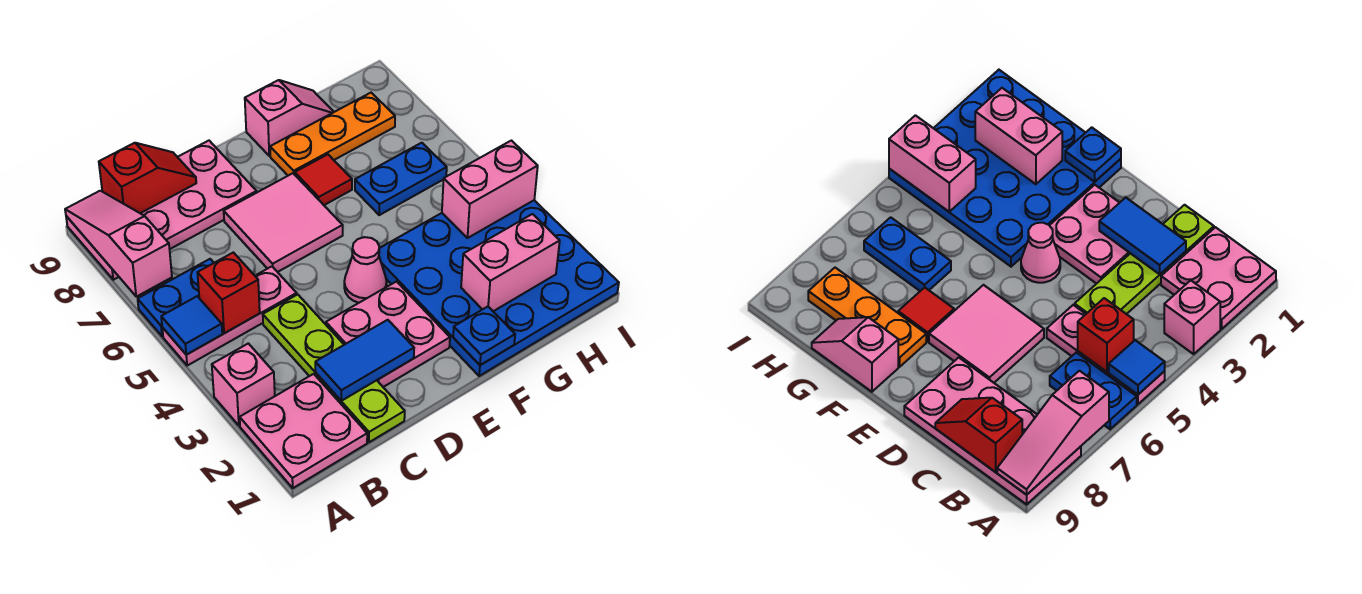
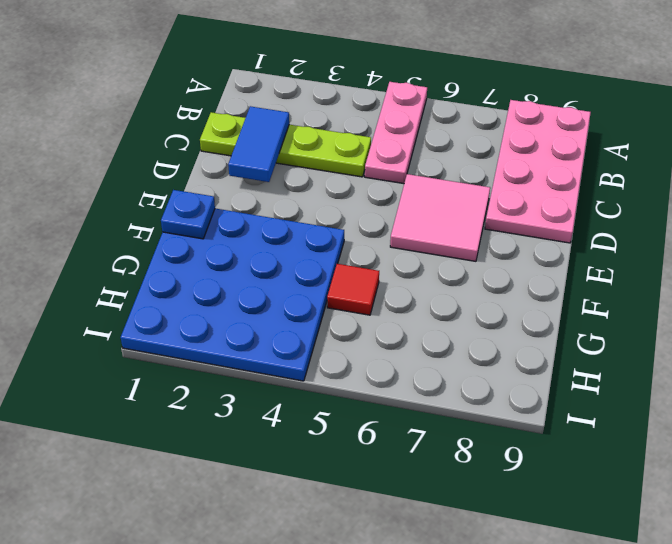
red 1x1 tile [327,264,379,315] -> red 1x1 tile moved to [295,154,352,205]
none -> pink 2x2 plate [240,374,367,488]
none -> pink 1x1 brick [212,343,275,426]
none -> blue 1x2 plate [138,259,214,336]

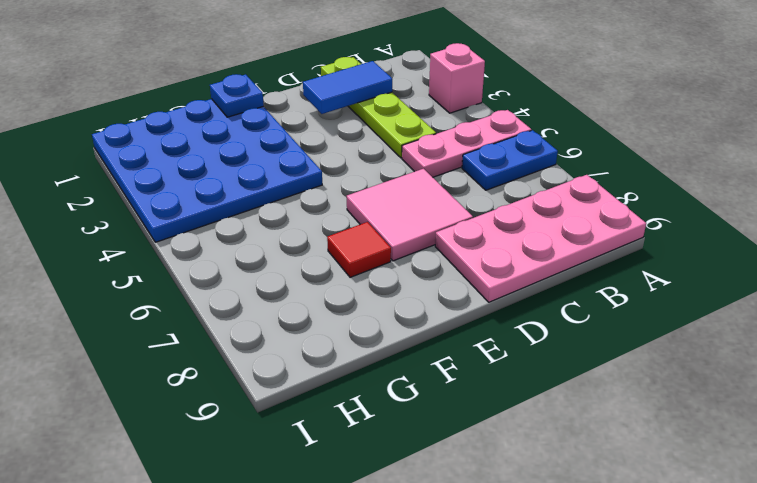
none -> pink 2x2 plate [240,374,367,488]
none -> pink 2x2 plate [326,282,450,387]
none -> pink 1x1 cone [344,237,387,303]

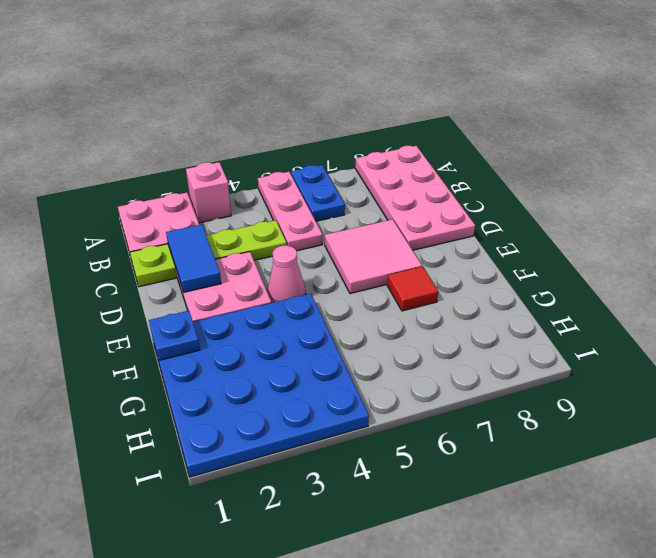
none -> orange 1x3 plate [270,93,395,176]
none -> pink 1x2 slope [245,80,334,156]
none -> blue 1x2 plate [355,143,447,215]

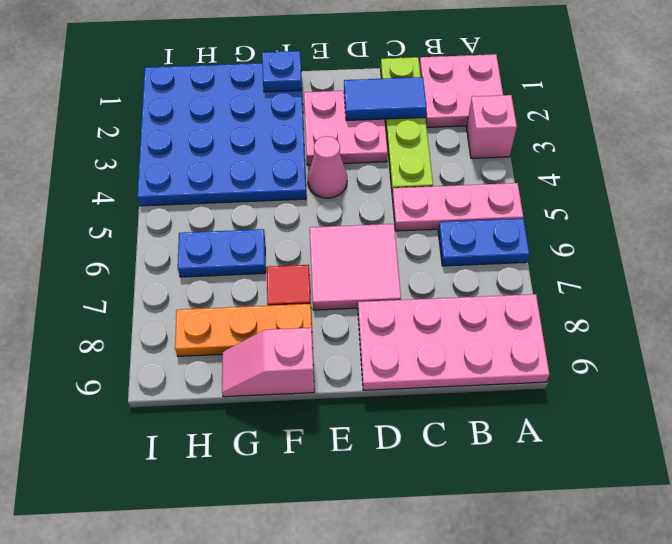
none -> blue 1x1 tile [161,296,222,355]
none -> pink 1x3 slope [65,191,172,297]
none -> red 1x1 brick [197,252,260,333]

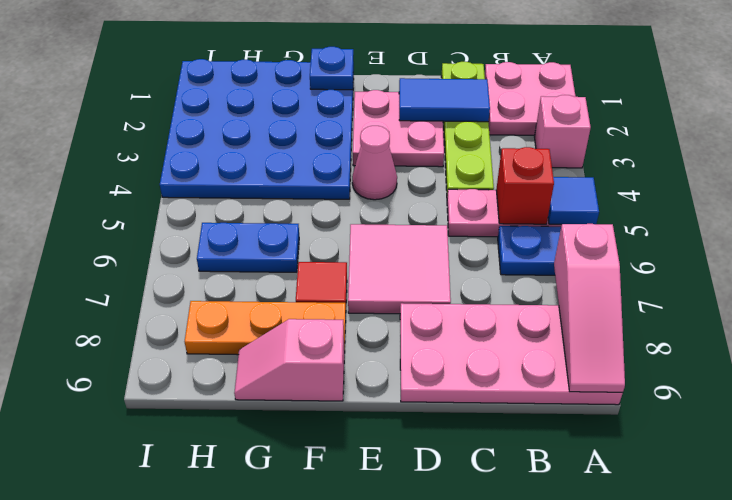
none -> red 1x2 slope [99,143,196,213]
none -> pink 1x2 brick [461,214,560,311]
none -> pink 1x2 brick [442,141,538,238]

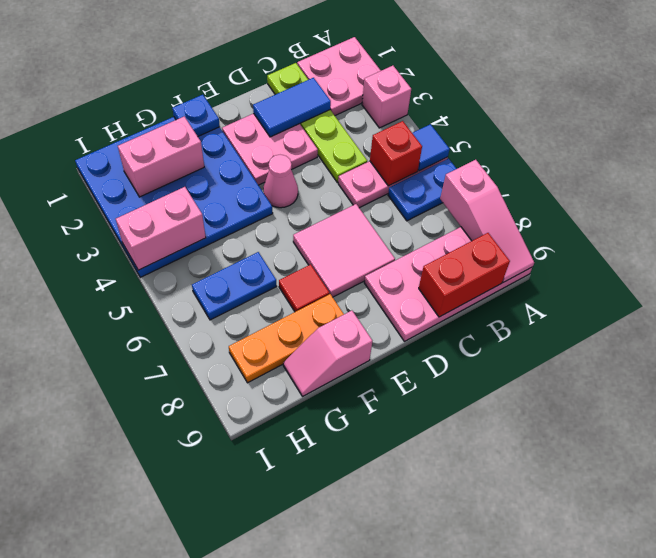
red 1x2 brick [419,233,510,317] -> red 1x2 slope [99,143,196,213]

